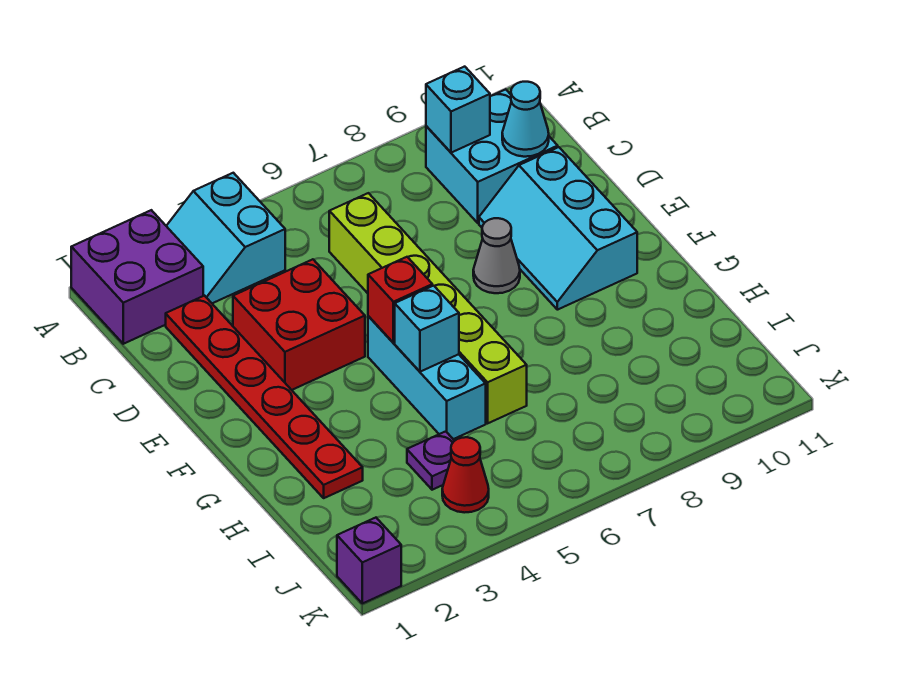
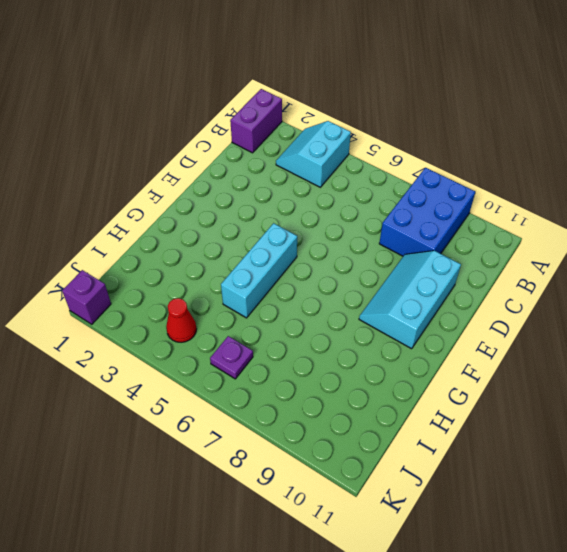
purple 1x2 brick [230,89,282,153] -> purple 2x2 brick [71,210,203,344]
blue 2x3 brick [379,168,475,256] -> cyan 2x2 brick [426,89,558,223]
purple 1x1 plate [210,336,253,379] -> purple 1x1 plate moved to [407,431,454,490]
none -> red 1x6 plate [166,296,363,498]
none -> lime 1x6 brick [329,193,527,423]
none -> red 2x2 brick [233,259,365,390]

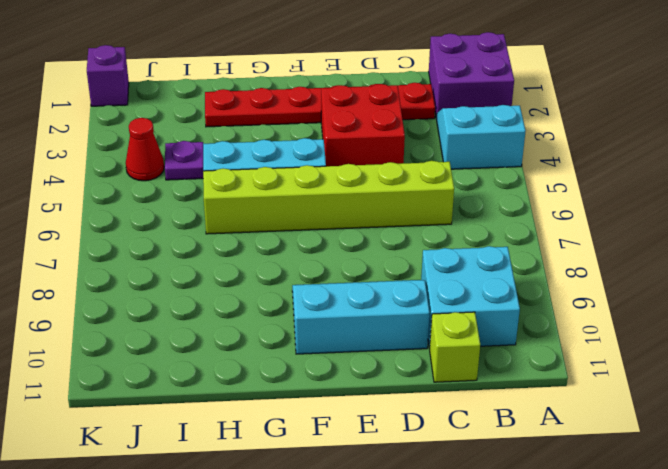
lime 1x1 brick [430,312,480,382] -> none
none -> grey 1x1 cone [473,218,520,293]
none -> cyan 1x1 brick [426,67,490,153]
none -> cyan 1x1 cone [502,82,549,157]

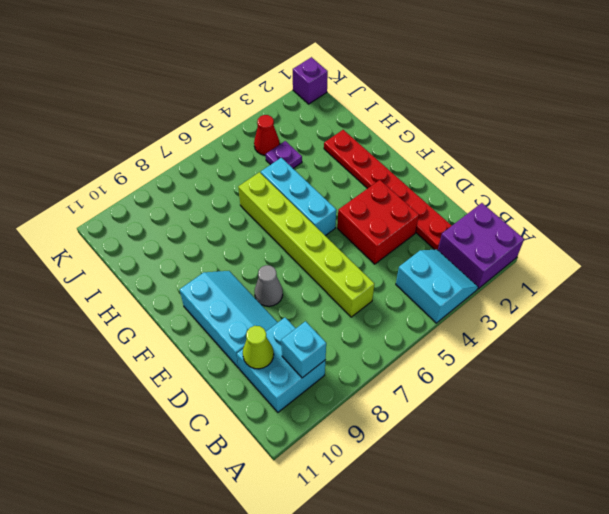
lime 1x1 cone [243,326,274,369] -> cyan 1x1 cone [502,82,549,157]
none -> red 1x1 brick [368,257,432,343]
none -> cyan 1x1 brick [395,286,459,372]

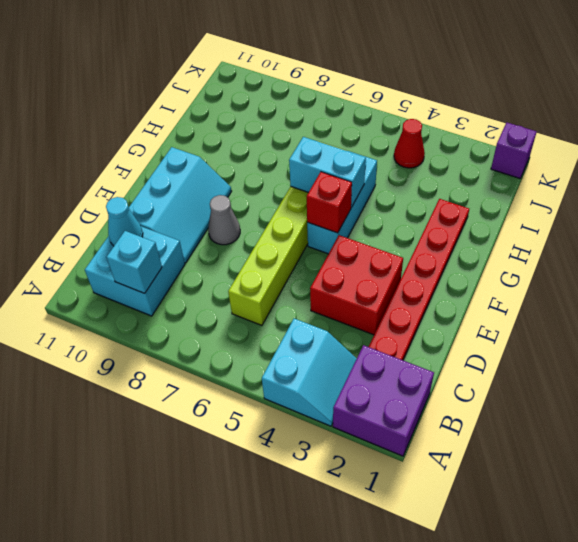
cyan 1x2 brick [289,137,366,207] -> cyan 1x1 brick [395,286,459,372]
none -> purple 1x1 plate [407,431,454,490]

